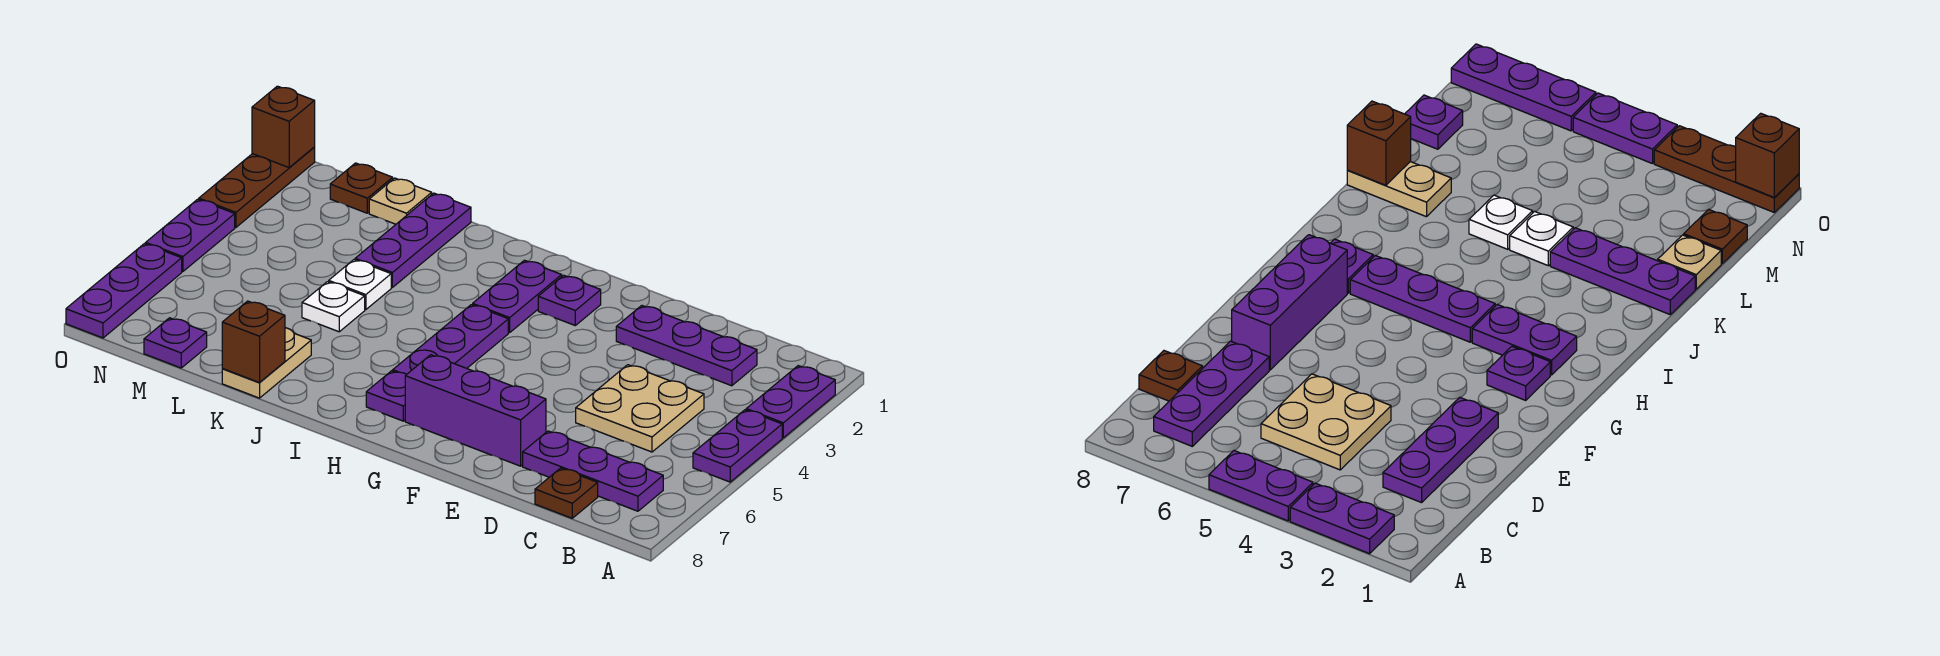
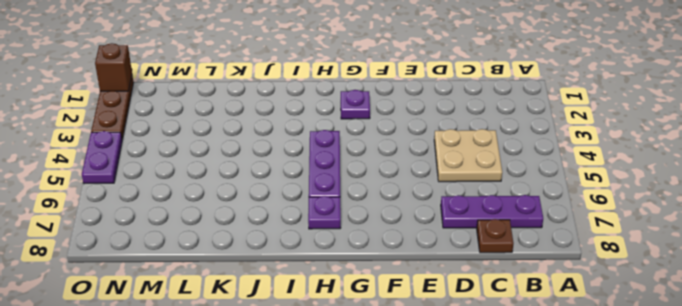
none -> purple 1x2 plate [746,366,835,438]
none -> purple 1x2 plate [693,410,782,482]
none -> purple 1x3 plate [616,306,757,386]

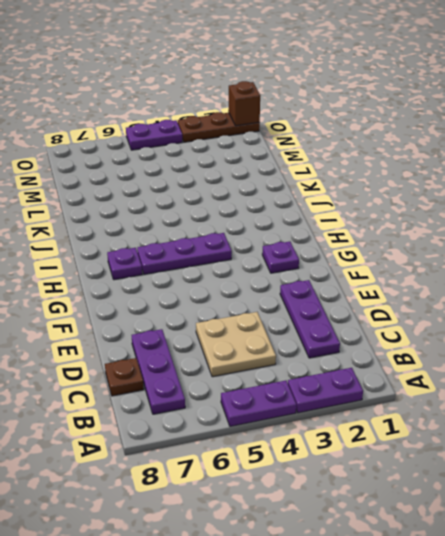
none -> purple 1x3 brick [405,355,546,466]
none -> purple 1x2 plate [473,260,562,333]
none -> purple 1x3 plate [355,193,471,287]

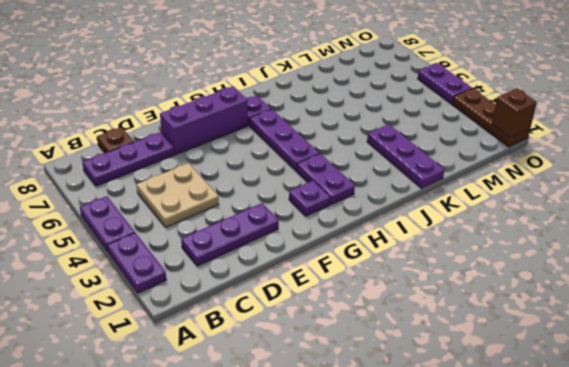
none -> white 1x1 plate [329,260,391,310]
none -> white 1x1 plate [302,282,365,332]
none -> tan 1x2 plate [222,328,311,398]

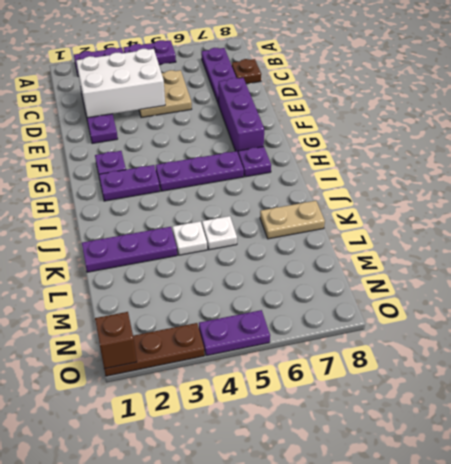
white 2x3 brick [76,49,165,118] -> none
none -> tan 1x1 plate [369,178,432,224]
none -> brown 1x1 plate [330,163,393,213]
none -> purple 1x1 plate [144,318,207,368]

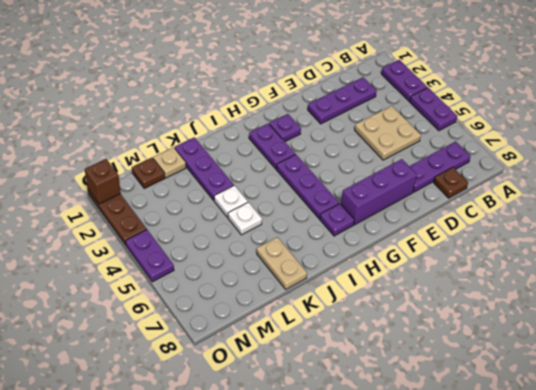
none -> purple 1x1 plate [144,318,207,368]
none -> purple 1x3 plate [66,244,182,338]
none -> brown 1x1 brick [222,301,285,383]

